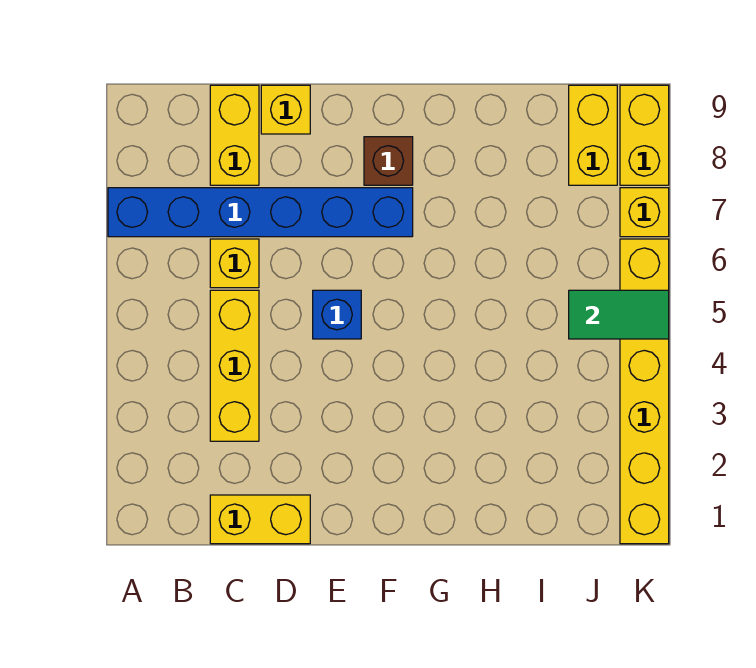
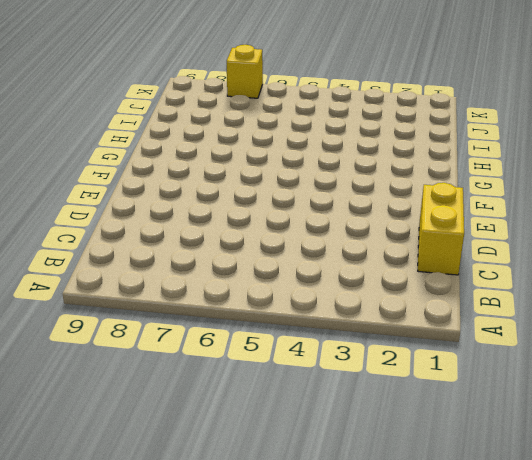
none -> blue 1x6 brick [108,188,413,237]
none -> yellow 1x3 brick [210,290,259,441]
none -> yellow 1x1 brick [210,239,259,288]

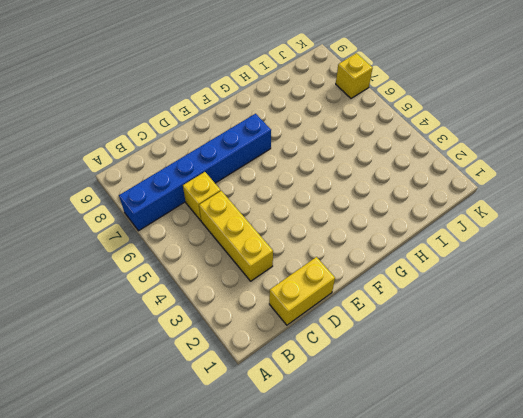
none -> yellow 1x2 brick [210,85,259,185]
none -> yellow 1x1 brick [261,85,310,134]
none -> blue 1x1 brick [313,290,361,339]

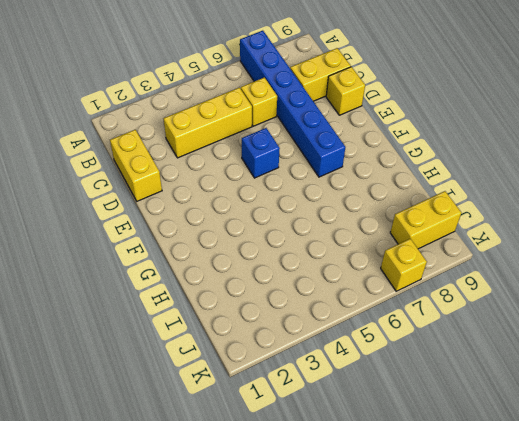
none -> brown 1x1 brick [364,137,413,185]
none -> yellow 1x6 brick [620,239,669,544]
none -> yellow 1x2 brick [620,85,669,185]

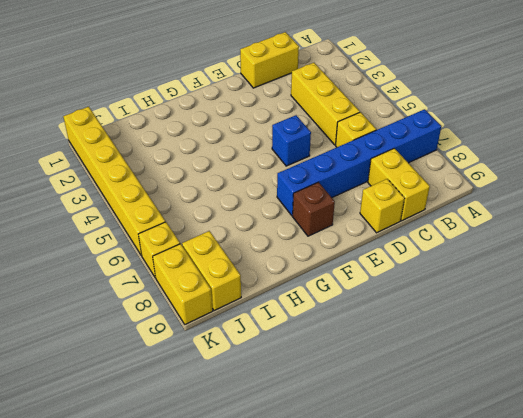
none -> green 1x2 tile [569,290,669,339]

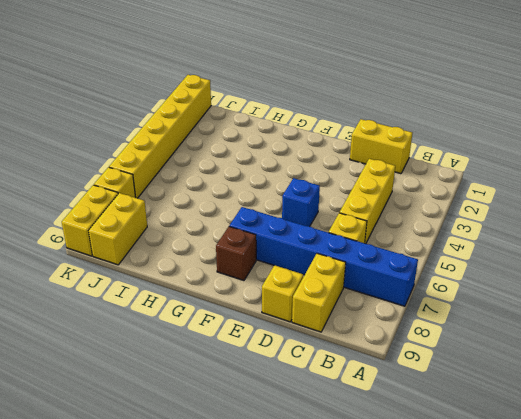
none -> green 1x2 tile [569,290,669,339]

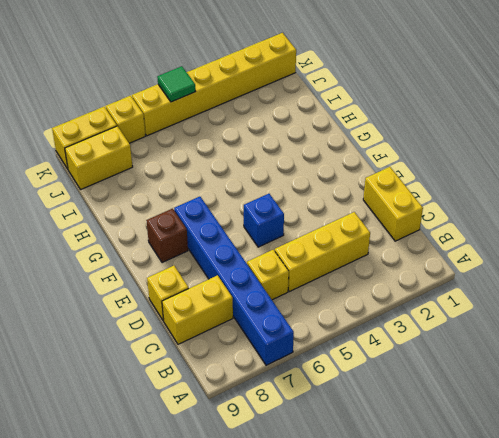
green 1x1 tile [157,66,195,102] -> green 1x2 tile [569,290,669,339]

